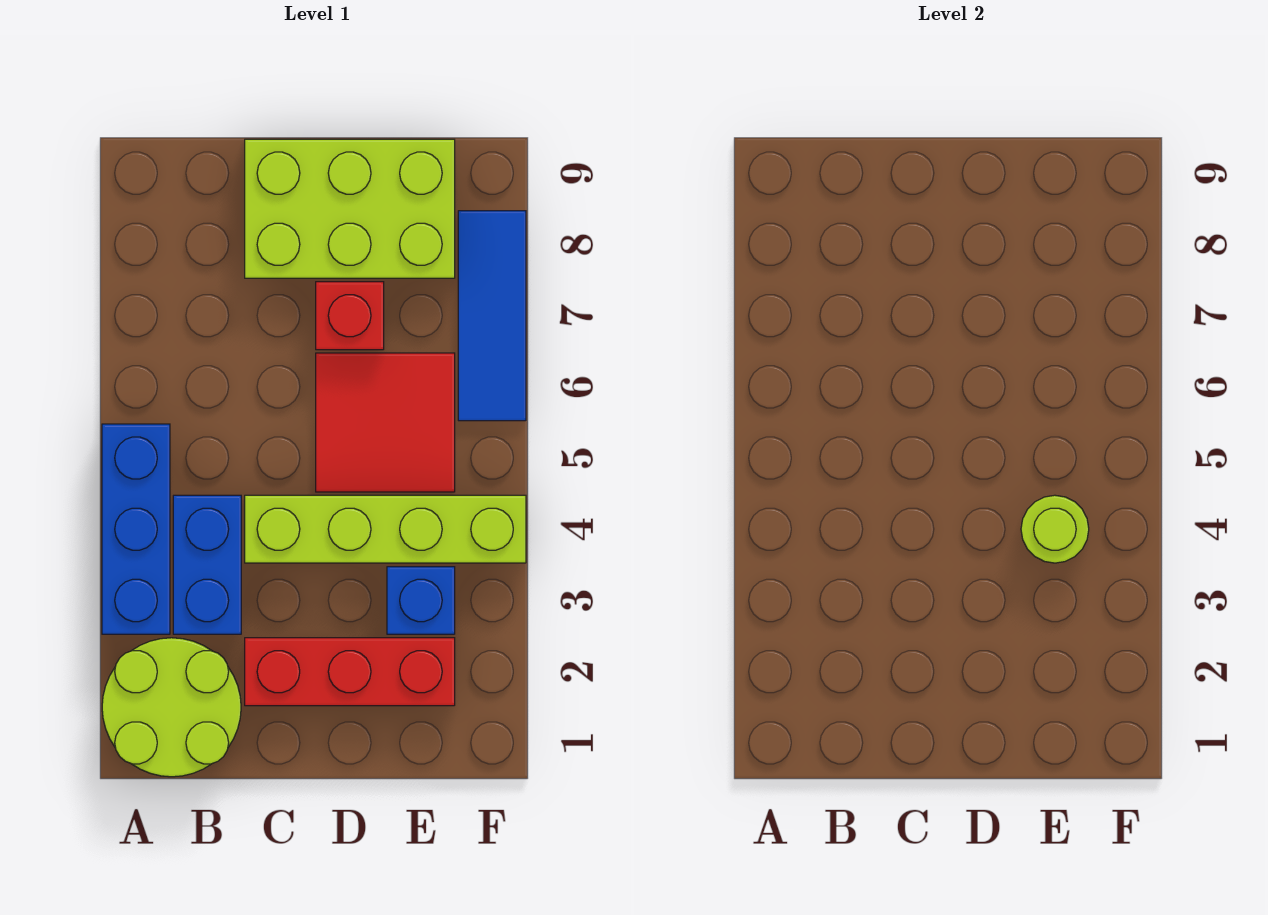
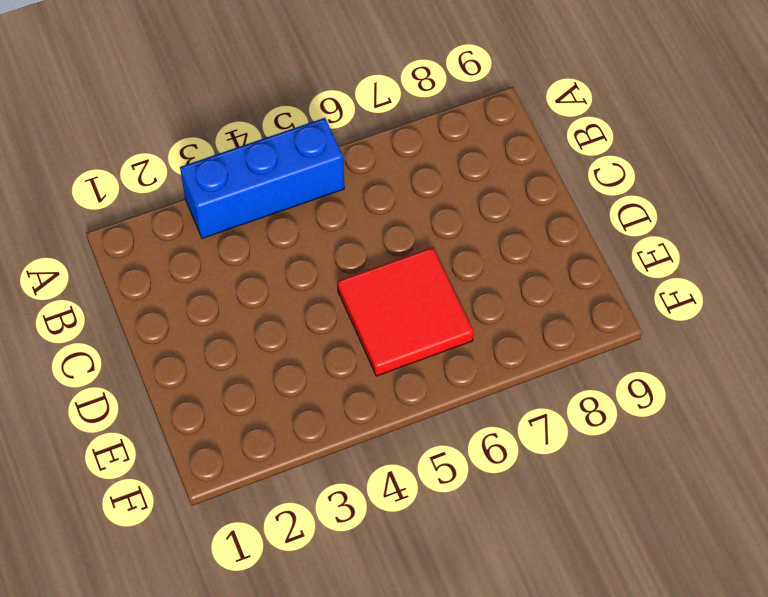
none -> lime 2x2 round brick [102,638,241,777]
none -> blue 1x2 brick [173,495,241,634]

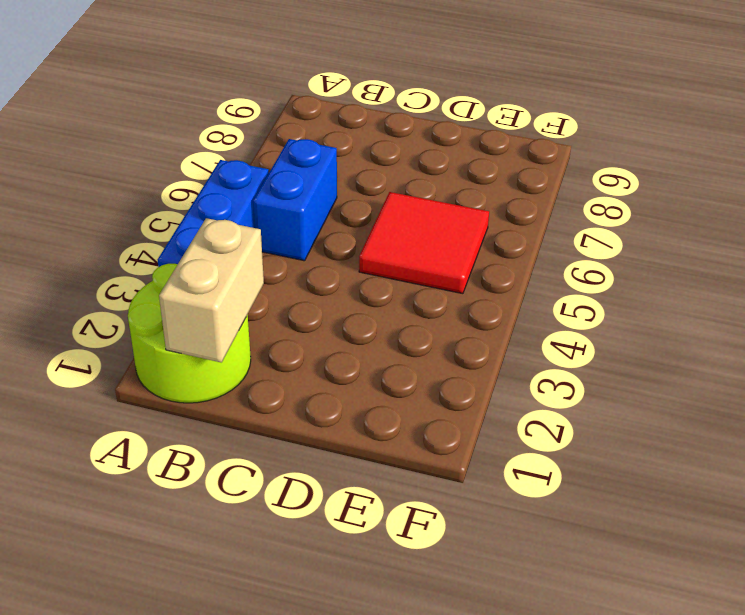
tan 1x2 brick [159,218,264,363] -> none
blue 1x2 brick [253,139,337,261] -> blue 1x2 brick moved to [173,495,241,634]
none -> red 1x3 brick [245,638,455,706]
none -> lime 1x4 brick [245,495,526,563]

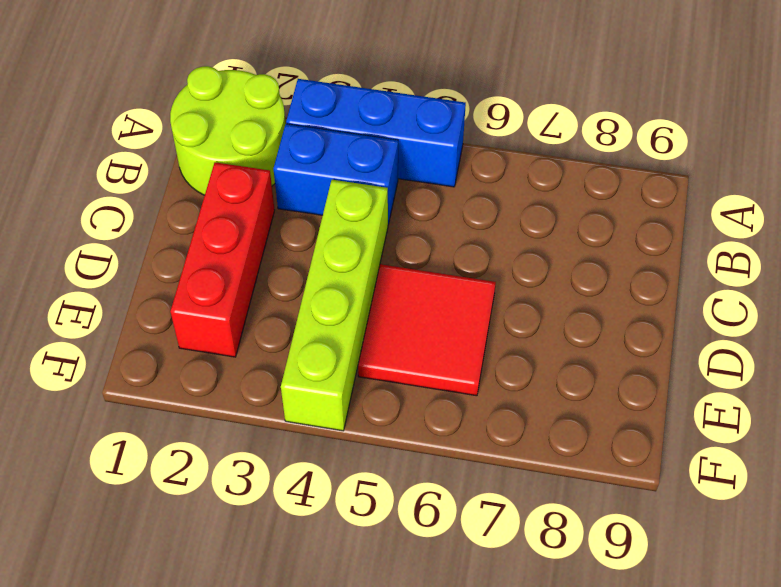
none -> lime 2x3 brick [245,139,455,278]
none -> red 1x1 brick [316,282,384,350]

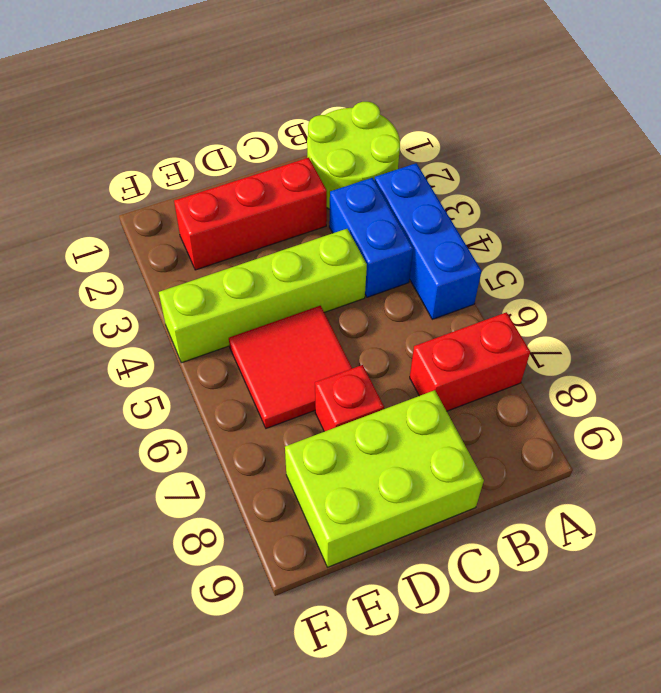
red 1x2 brick [410,312,530,411] -> none
none -> blue 1x1 brick [387,567,455,634]
none -> blue 1x3 tile [458,211,526,421]

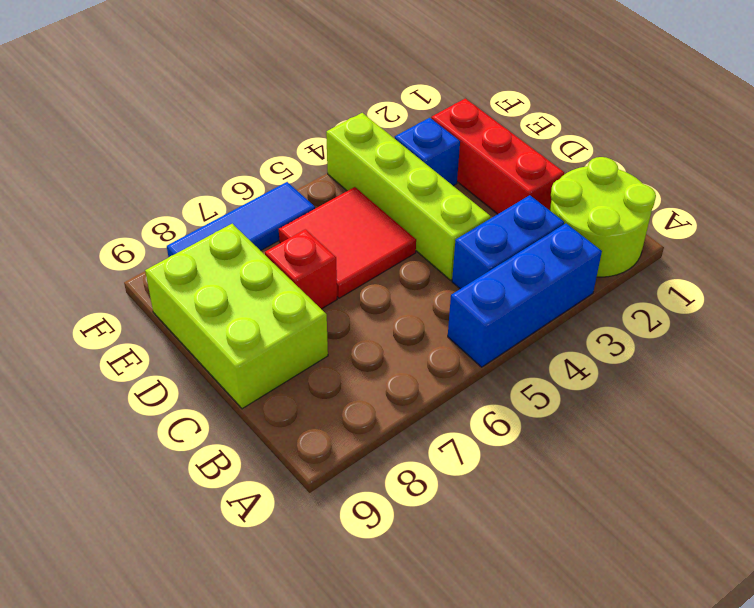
none -> lime 1x1 round brick [1021,495,1089,563]

